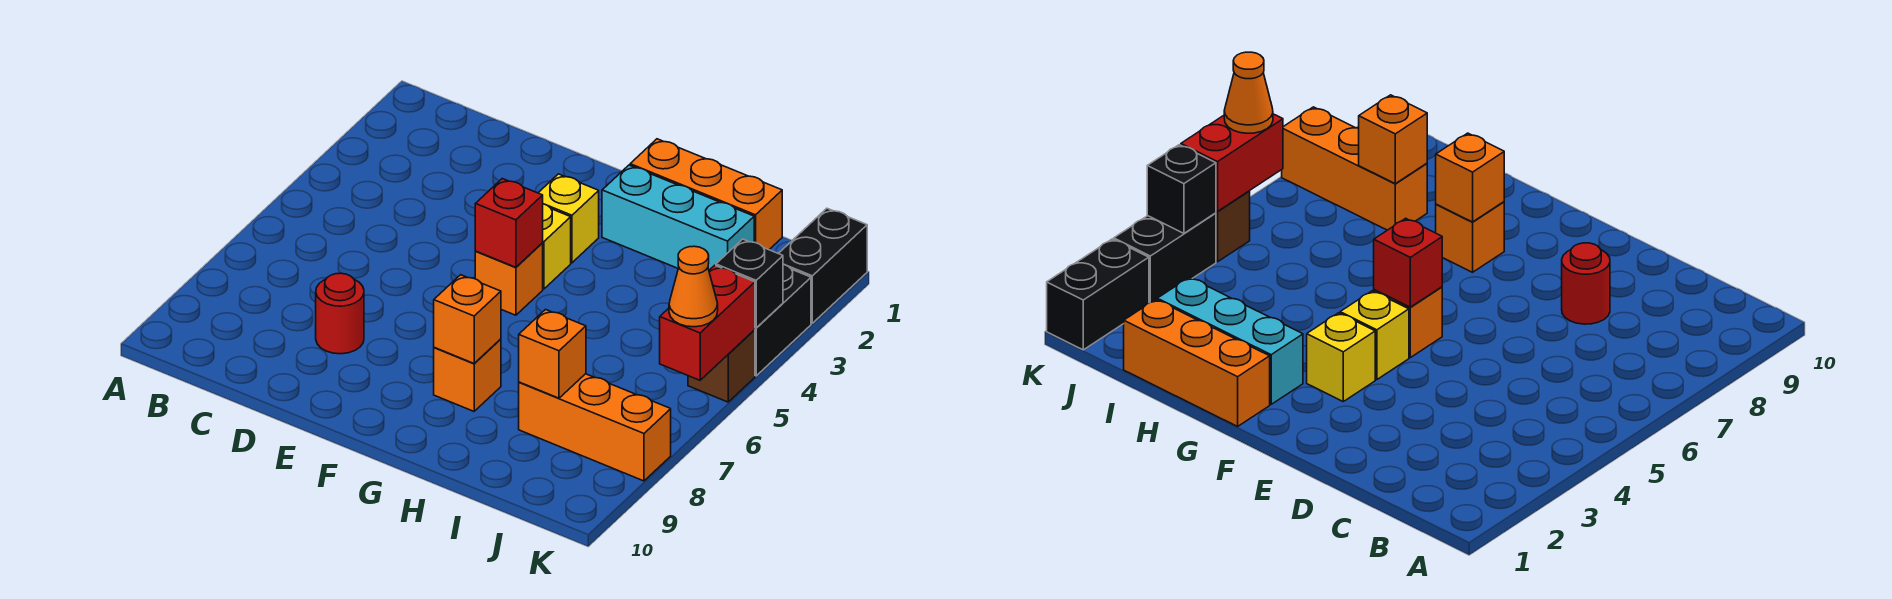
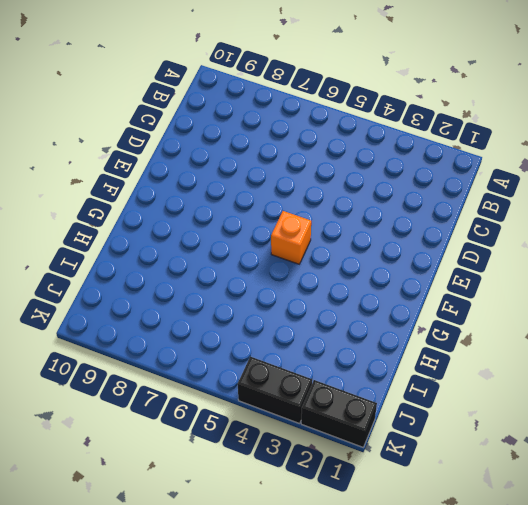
none -> red 1x1 round brick [316,273,364,354]
none -> yellow 1x1 brick [538,174,599,263]
none -> yellow 1x1 brick [543,204,571,289]

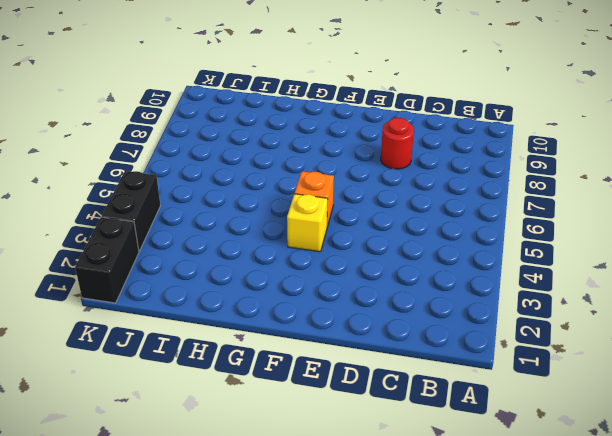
none -> yellow 1x1 brick [538,174,599,263]
none -> orange 1x3 brick [630,139,782,250]
none -> cyan 1x3 brick [602,165,754,270]

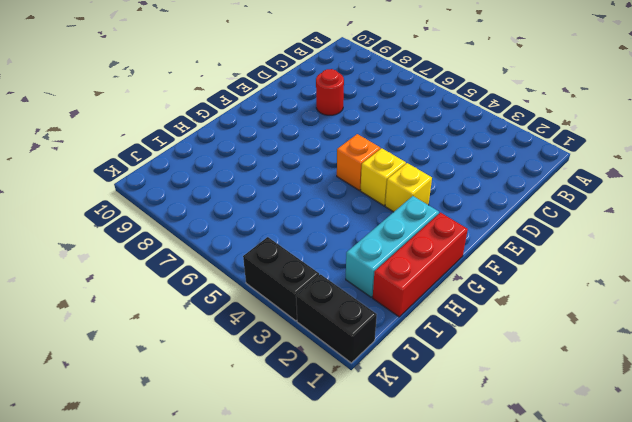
red 1x3 brick [373,213,468,317] -> orange 1x3 brick [630,139,782,250]
none -> orange 1x1 brick [434,339,501,411]
none -> orange 1x3 brick [519,374,671,481]
none -> brown 1x1 brick [688,330,755,402]

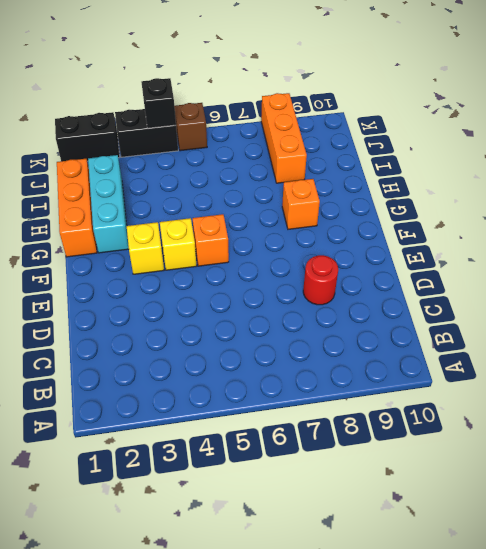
none -> red 1x1 brick [475,179,543,267]
none -> orange 1x1 brick [434,275,501,363]
none -> orange 1x1 brick [519,310,586,398]

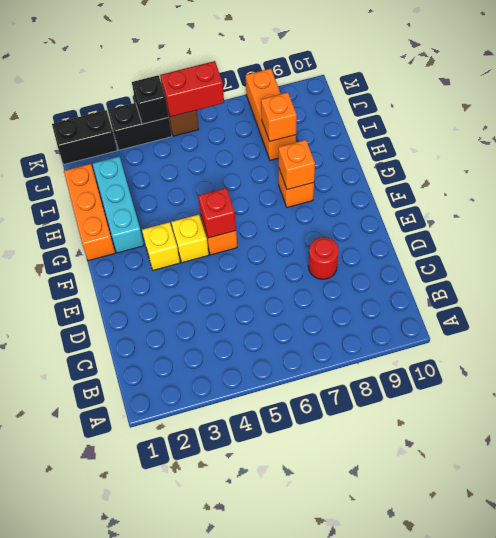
none -> orange 1x1 cone [669,246,718,327]

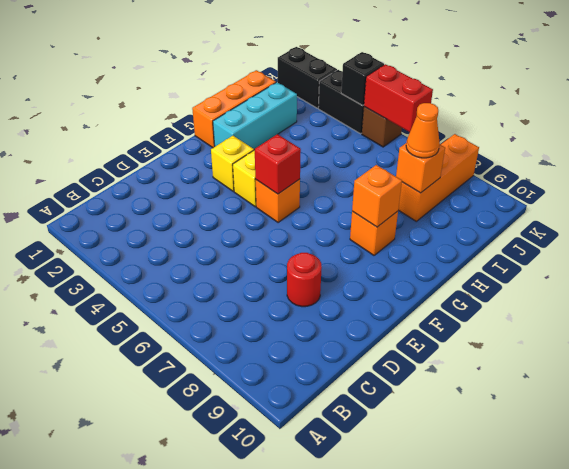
orange 1x1 cone [406,103,440,158] -> orange 1x1 cone moved to [669,246,718,327]

